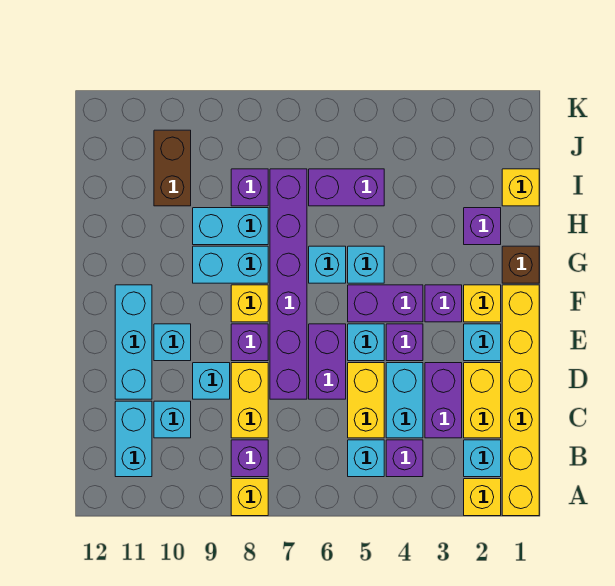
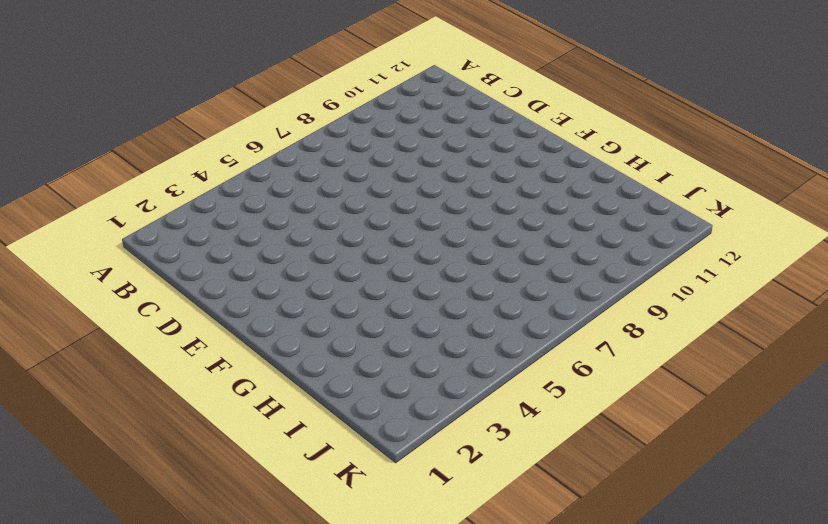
none -> yellow 1x6 brick [502,285,539,516]
none -> yellow 1x1 brick [464,479,501,516]
none -> yellow 1x1 brick [231,479,268,516]
none -> cyan 1x1 brick [464,440,501,477]

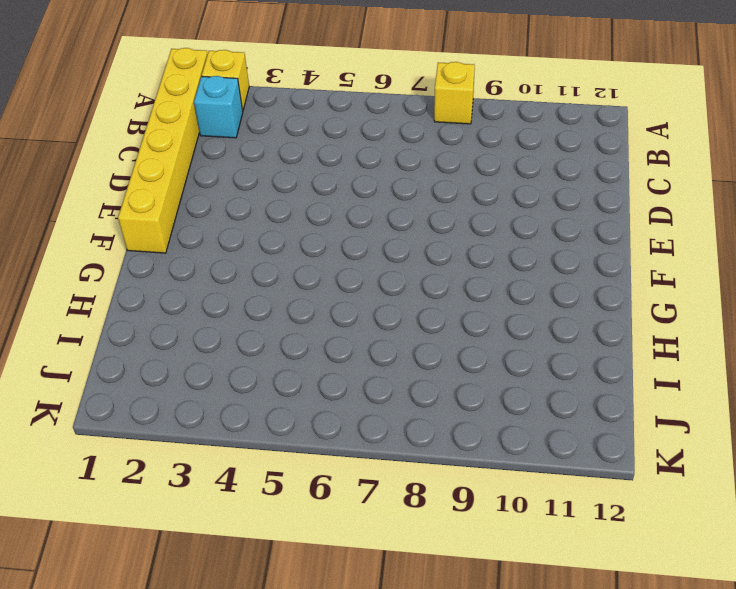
none -> purple 1x1 brick [386,440,423,477]
none -> cyan 1x1 brick [348,440,384,477]
none -> purple 1x1 brick [231,440,268,477]
none -> cyan 1x2 brick [115,401,152,477]

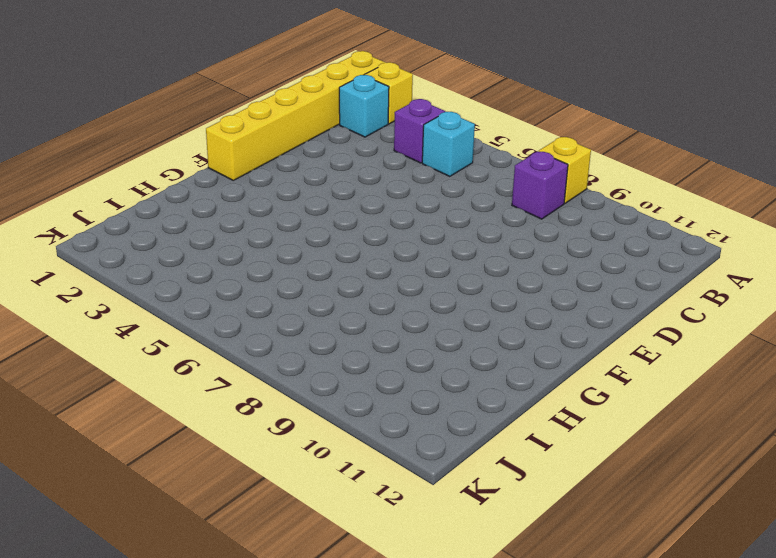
none -> cyan 1x2 brick [115,401,152,477]
none -> yellow 1x2 brick [464,363,501,438]
none -> purple 1x2 brick [425,363,462,438]
none -> cyan 1x2 brick [386,363,423,438]

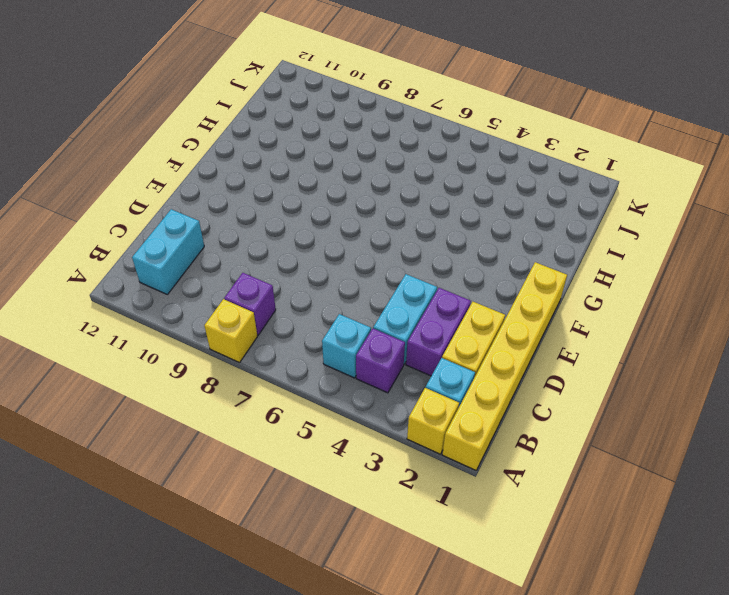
none -> yellow 1x2 brick [348,363,384,438]
none -> yellow 1x2 brick [231,363,268,438]
none -> cyan 1x1 brick [154,401,191,438]
none -> purple 1x2 brick [309,324,346,399]

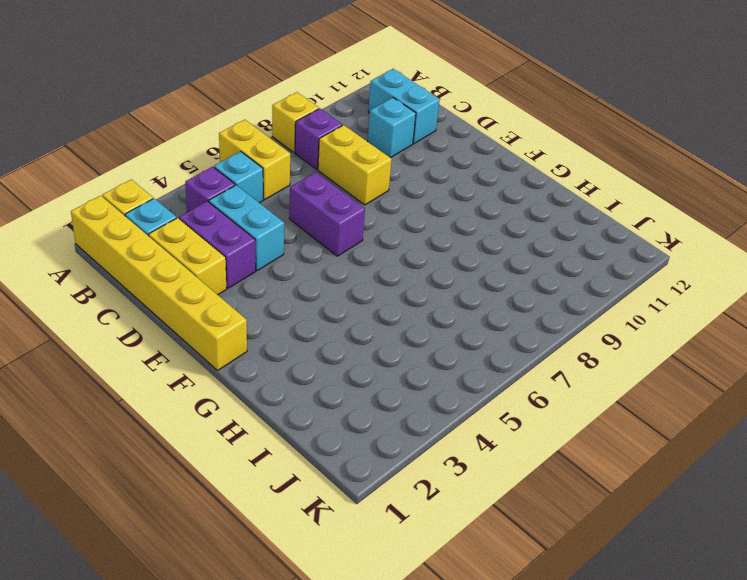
yellow 1x2 brick [219,120,290,200] -> yellow 1x2 brick moved to [348,363,384,438]
none -> purple 1x6 brick [270,169,307,399]
none -> cyan 1x1 brick [193,363,230,399]
none -> cyan 1x3 brick [115,285,152,399]
none -> cyan 1x1 brick [464,324,501,361]

